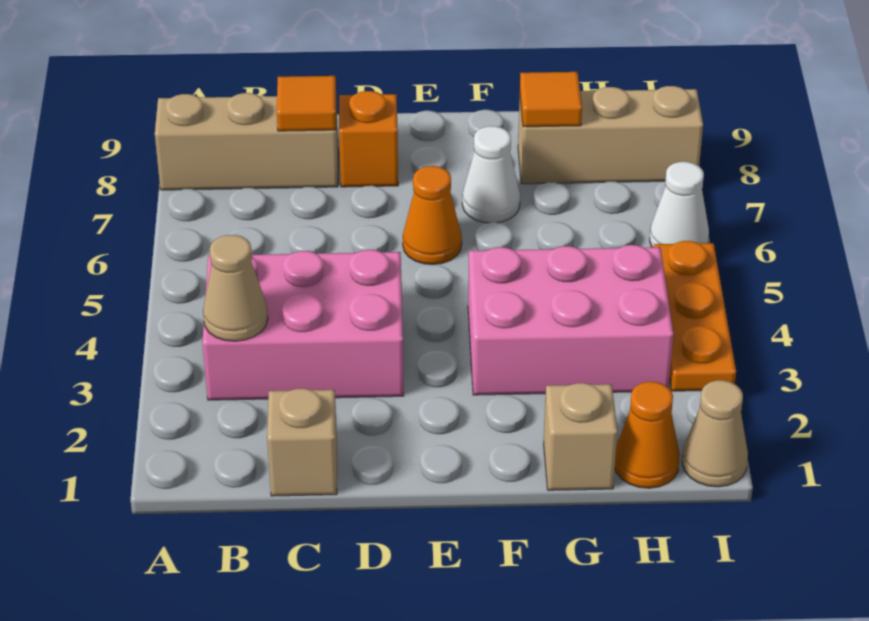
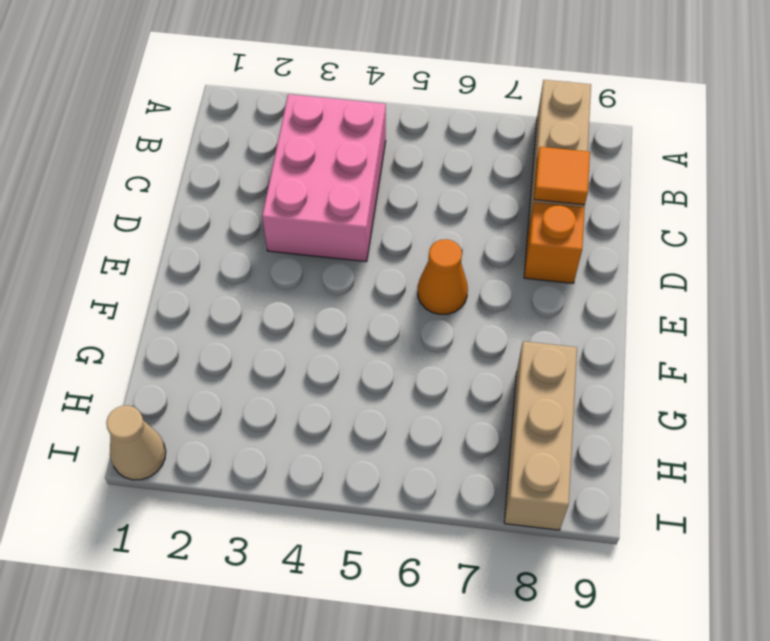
none -> tan 1x1 brick [267,388,337,496]
none -> pink 2x3 brick [468,245,673,395]
none -> white 1x1 cone [462,126,520,223]

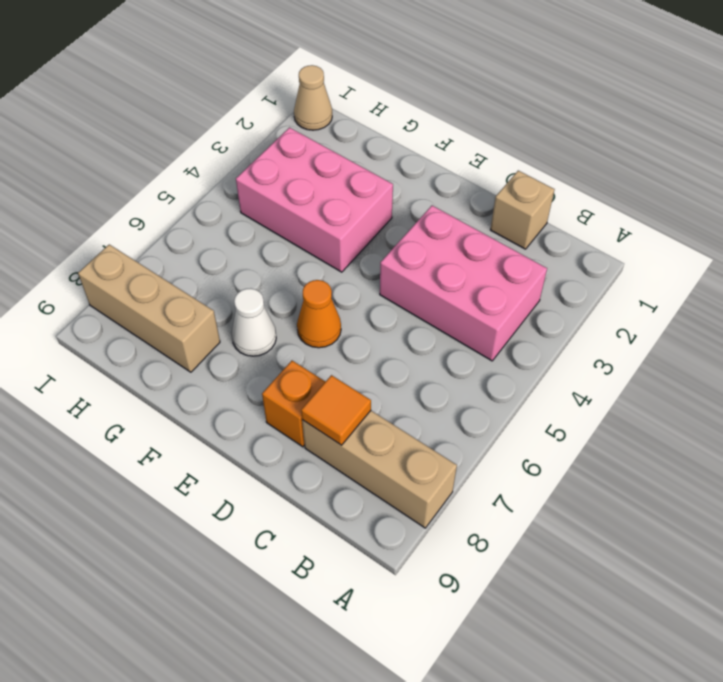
none -> tan 1x1 brick [544,383,617,490]
none -> orange 1x1 cone [615,382,680,488]
none -> orange 1x3 plate [654,241,736,391]

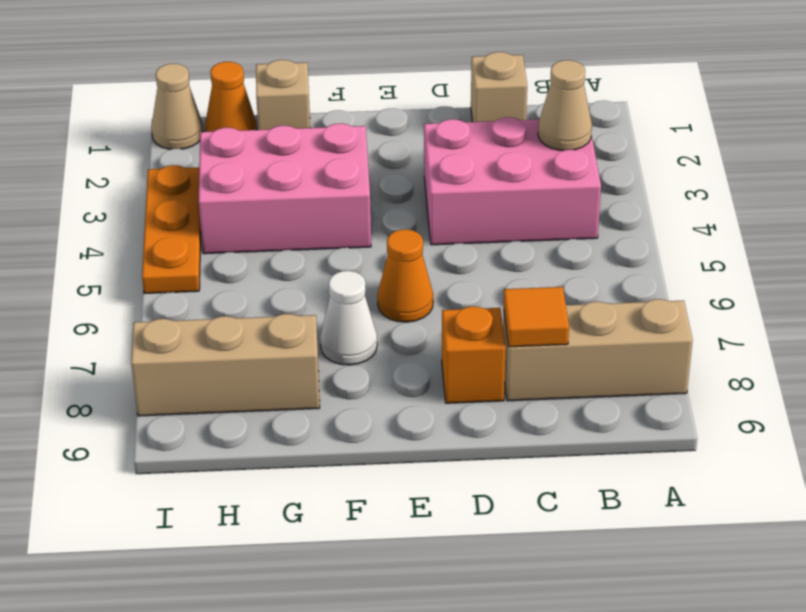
none -> white 1x1 cone [650,162,709,247]
none -> orange 1x1 tile [520,72,582,127]

